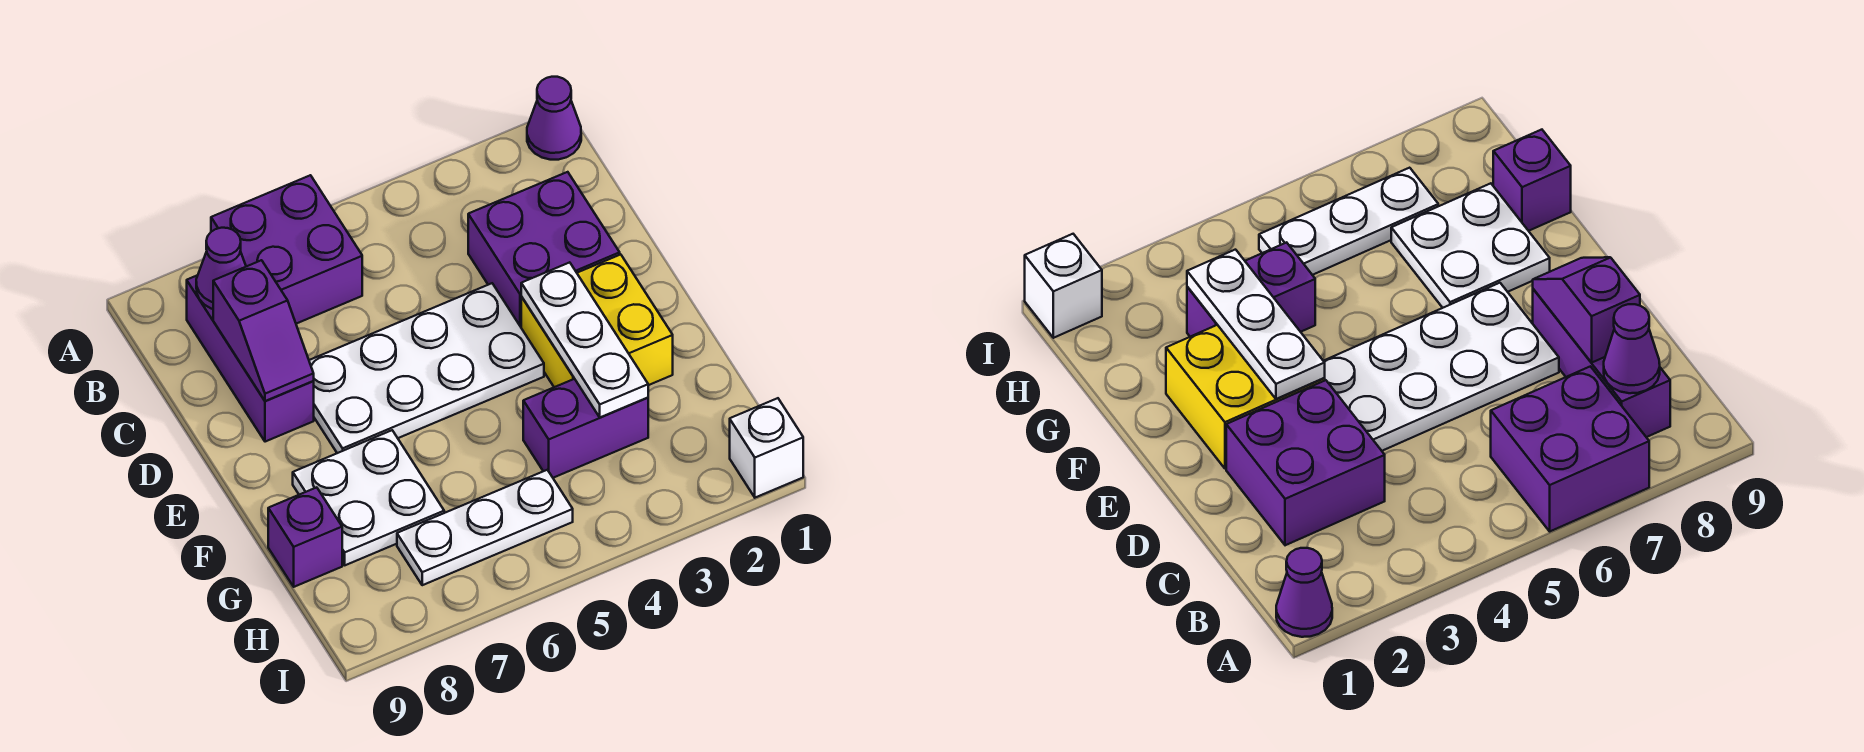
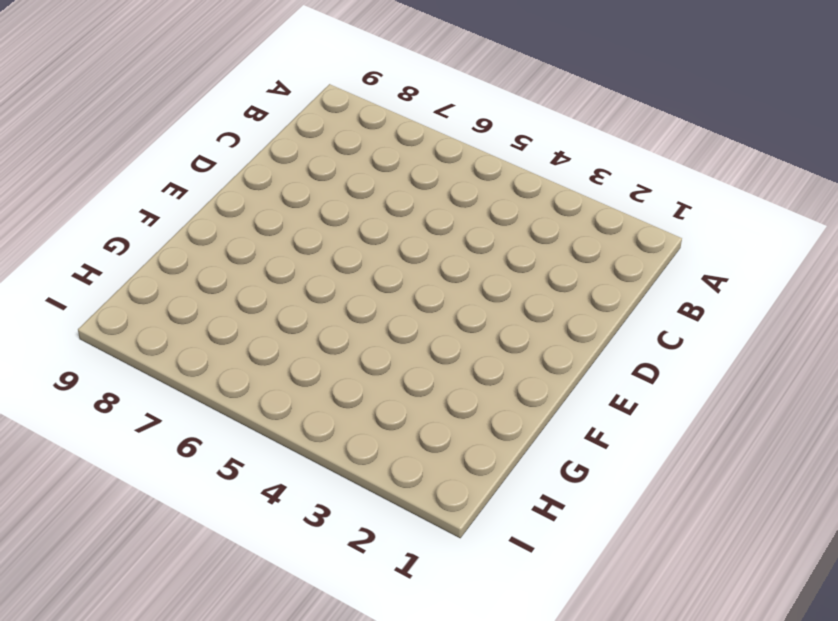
none -> purple 1x1 cone [527,77,581,160]
none -> purple 2x2 brick [211,175,362,324]
none -> purple 1x3 brick [187,275,314,442]

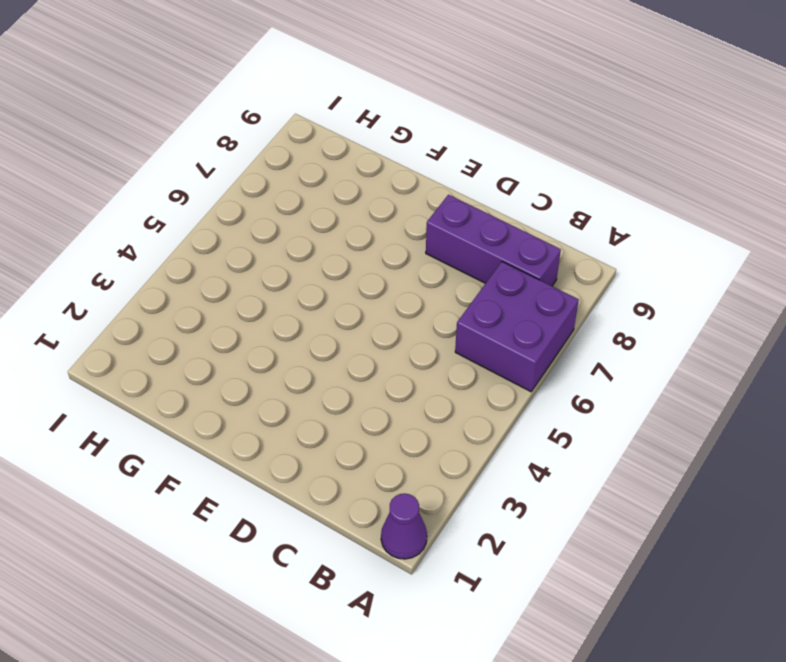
none -> purple 2x2 brick [468,172,620,327]
none -> white 2x4 plate [309,283,544,453]
none -> yellow 2x2 brick [521,255,673,387]

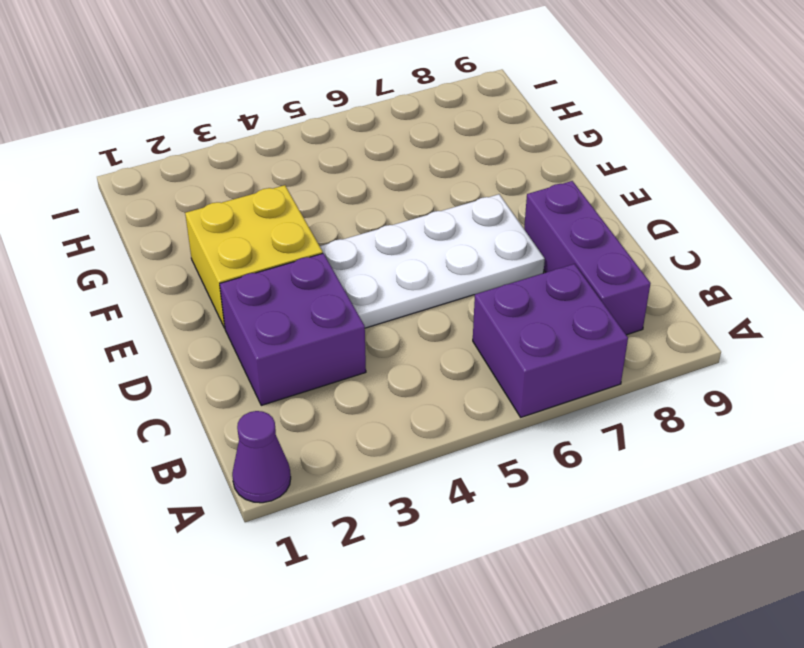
none -> white 2x2 plate [293,430,444,565]
none -> purple 1x2 brick [523,379,648,478]
none -> purple 1x1 brick [268,487,342,587]

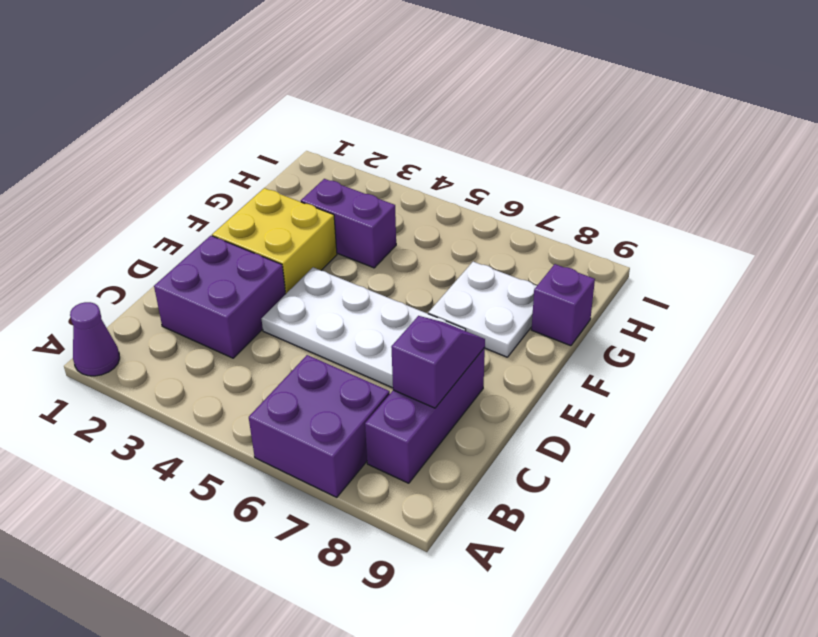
none -> white 1x3 plate [397,470,573,585]
none -> white 1x1 brick [730,398,803,498]
none -> purple 1x1 cone [196,228,246,309]

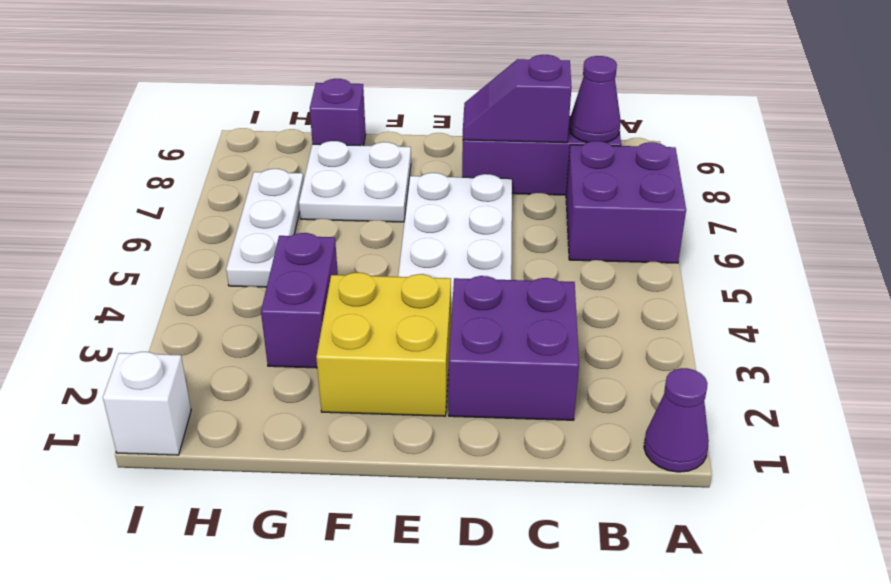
none -> white 1x3 plate [521,262,648,418]

